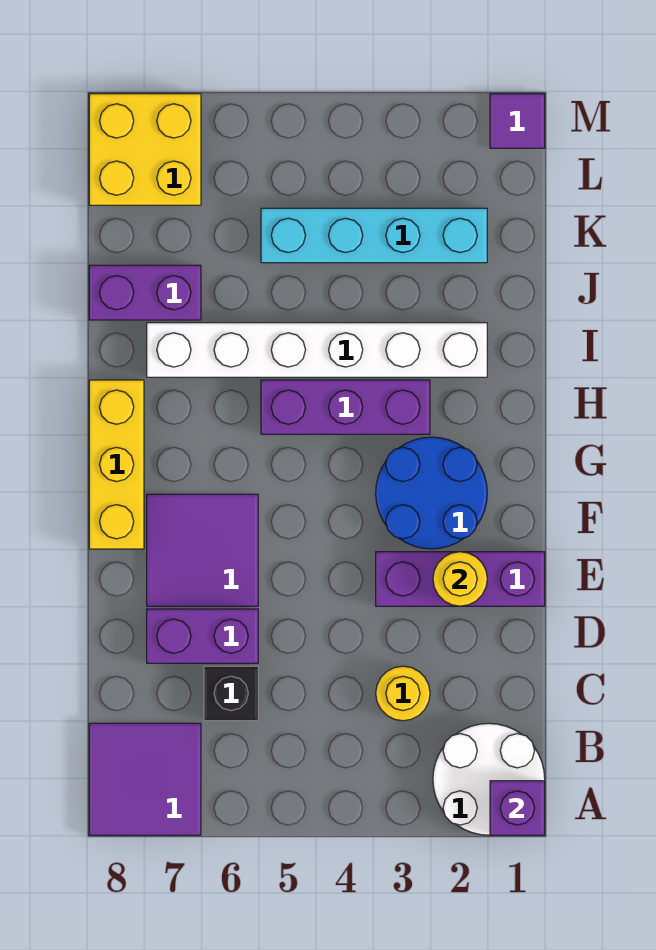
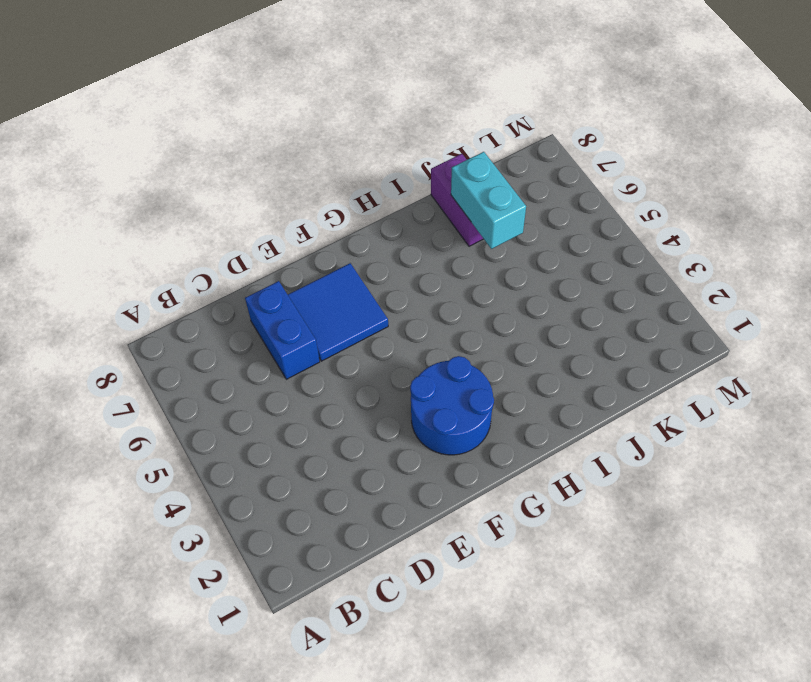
blue 1x2 brick [245,281,320,379] -> purple 1x2 brick [147,609,258,663]
blue 2x2 tile [288,263,388,361] -> purple 2x2 tile [147,494,258,606]
cyan 1x2 brick [451,152,526,249] -> none
none -> white 2x2 round brick [433,723,545,835]
none -> purple 2x2 tile [89,723,201,835]
none -> yellow 1x1 round brick [376,666,430,721]

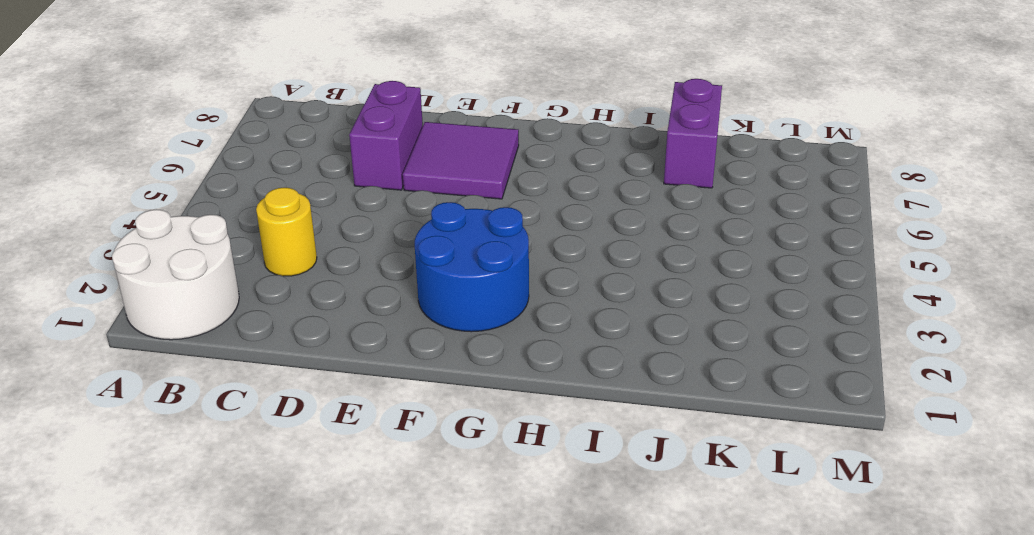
none -> purple 2x2 tile [89,723,201,835]
none -> black 1x1 brick [204,666,258,721]
none -> purple 1x3 brick [376,552,545,606]

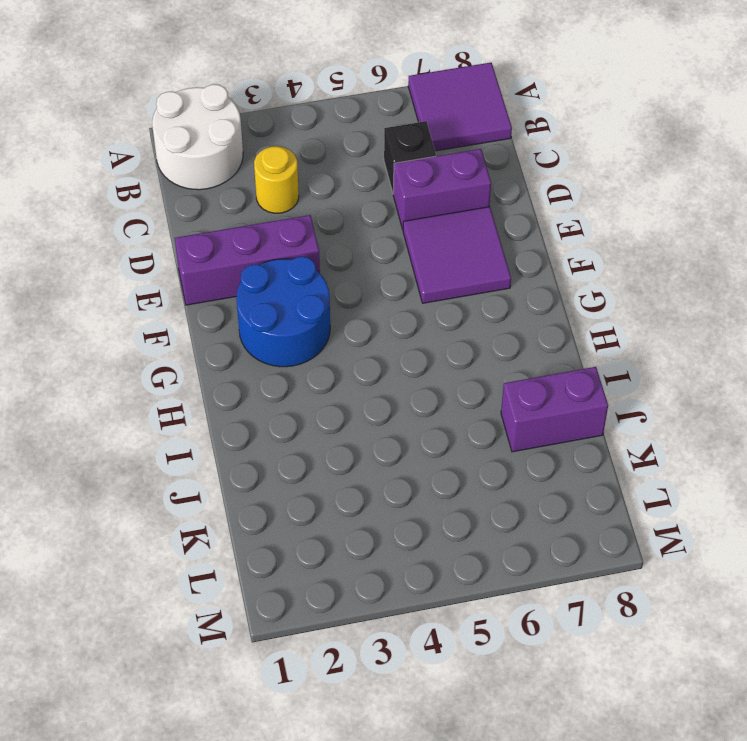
none -> yellow 1x3 brick [89,380,144,549]
none -> purple 1x3 brick [261,380,430,434]
none -> white 1x6 brick [147,323,487,377]

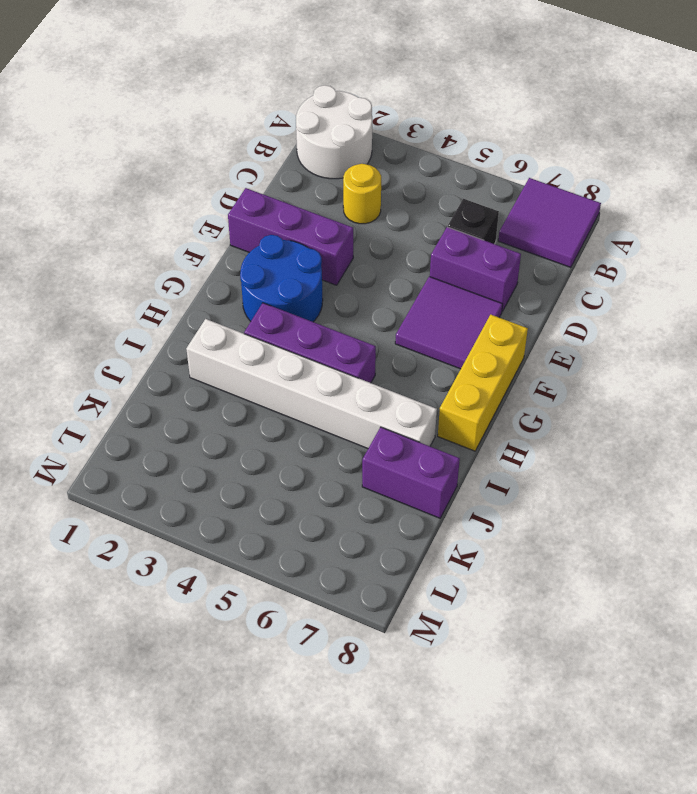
none -> cyan 1x4 brick [261,208,487,263]
none -> yellow 2x2 brick [89,94,201,205]
none -> purple 1x1 tile [490,94,545,148]

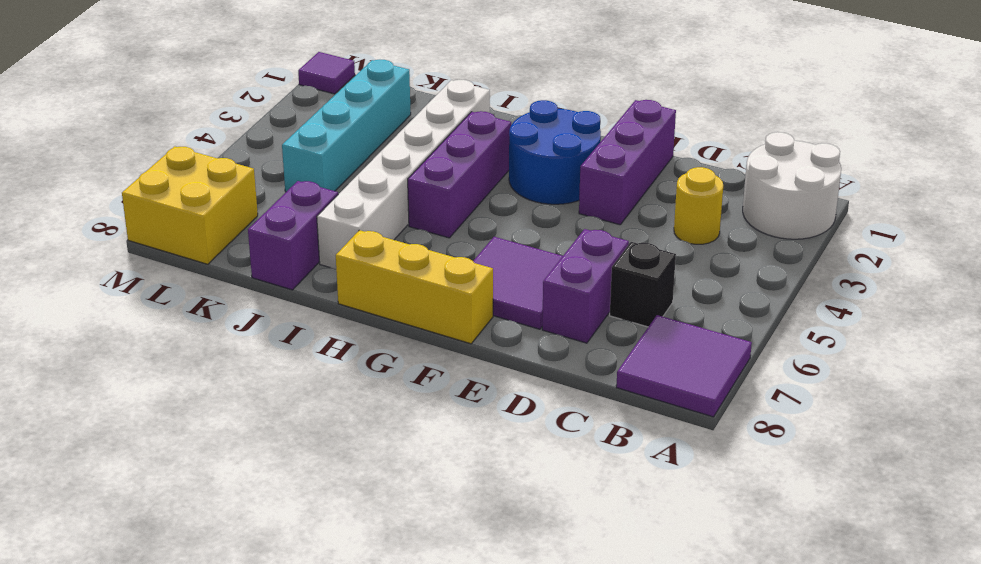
none -> purple 1x1 brick [490,781,545,835]
none -> yellow 1x1 round brick [433,552,487,606]

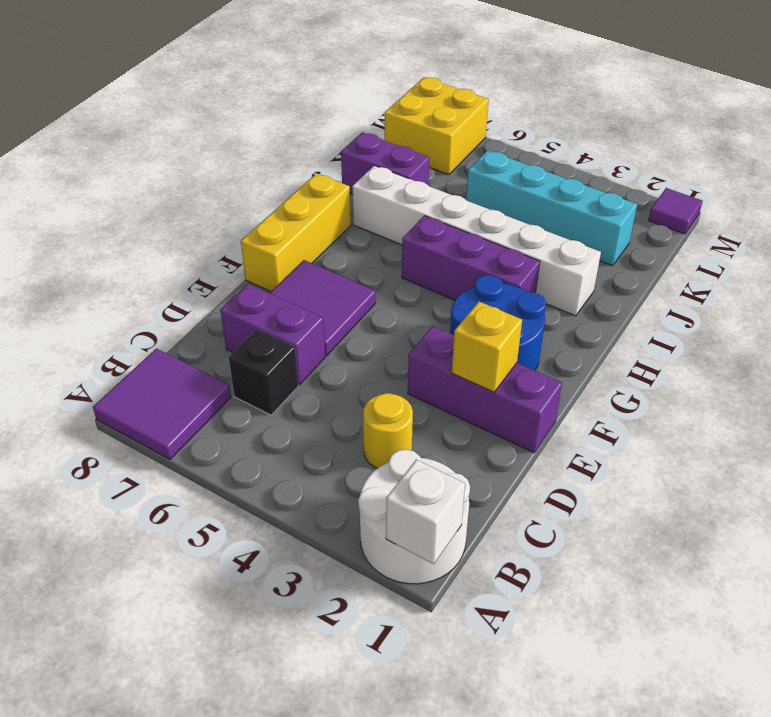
white 1x1 brick [386,460,465,564] -> purple 1x1 brick [490,781,545,835]
yellow 1x1 brick [452,302,522,392] -> yellow 1x1 round brick [433,552,487,606]

